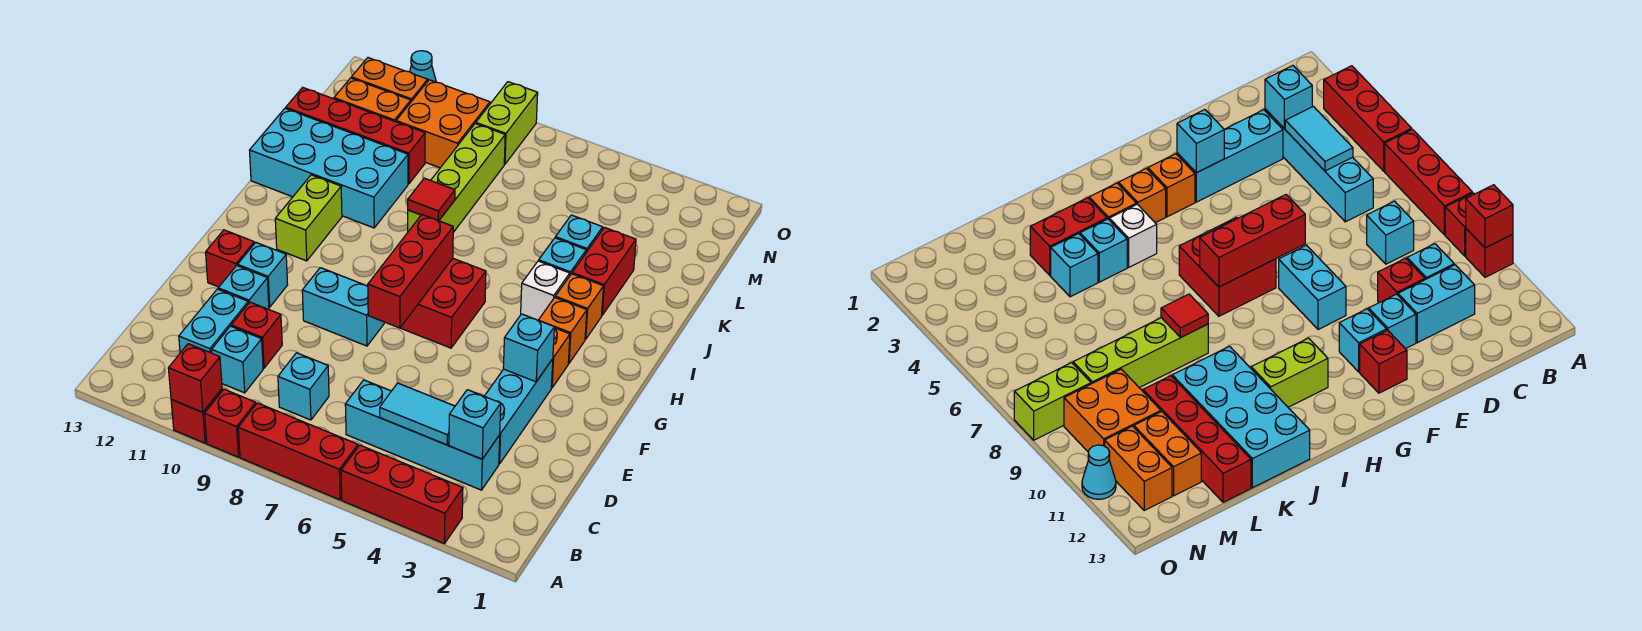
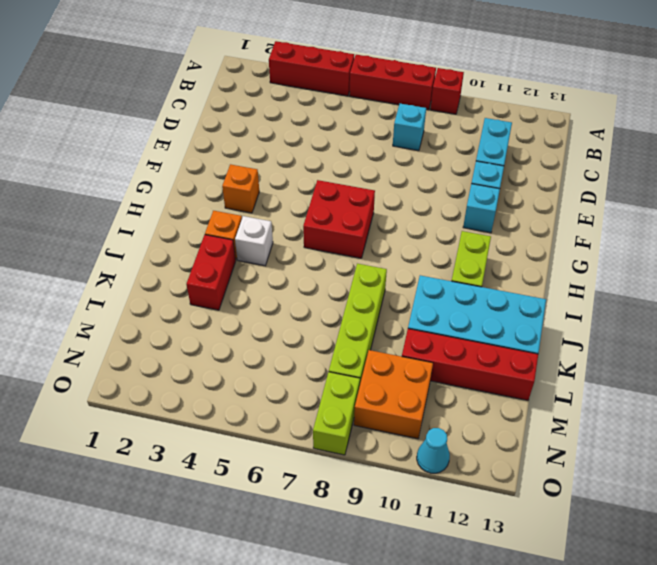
none -> red 1x1 brick [171,389,222,443]
none -> cyan 1x4 brick [345,380,500,490]
none -> cyan 1x1 brick [212,326,263,393]
none -> cyan 1x3 brick [485,359,553,464]

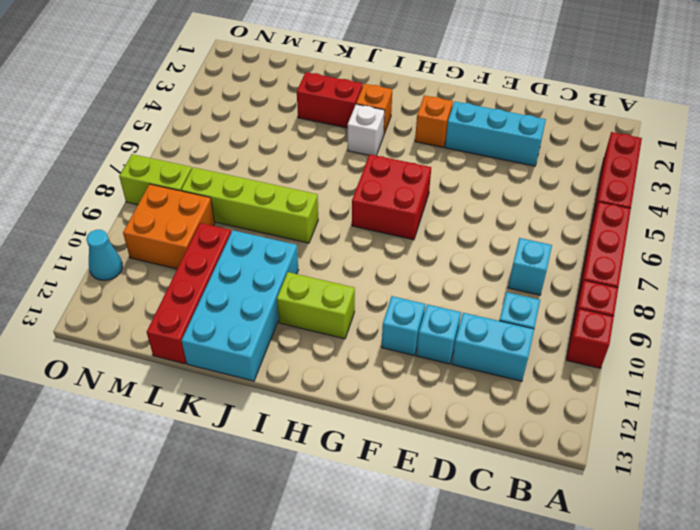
none -> cyan 1x4 brick [345,380,500,490]
none -> red 1x1 brick [231,302,282,368]
none -> cyan 1x2 brick [302,268,384,346]
none -> red 1x1 brick [206,230,254,287]

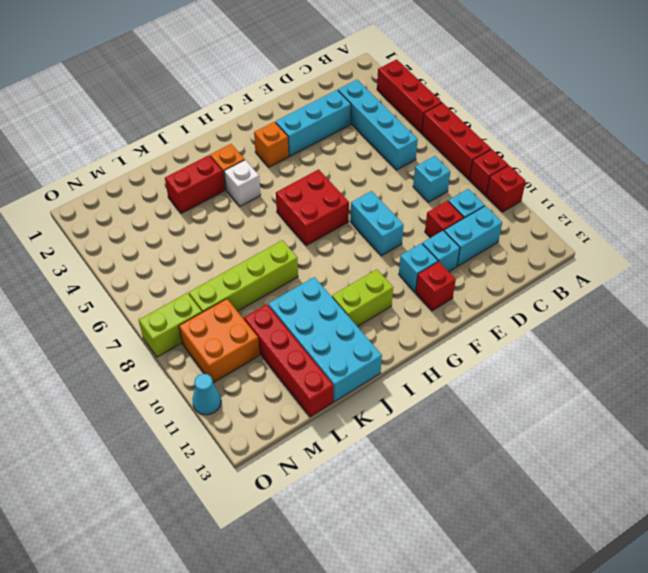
none -> orange 1x1 brick [539,298,587,363]
none -> cyan 1x1 brick [539,238,586,275]
none -> cyan 1x1 brick [555,215,603,252]
none -> orange 1x2 brick [334,78,411,122]

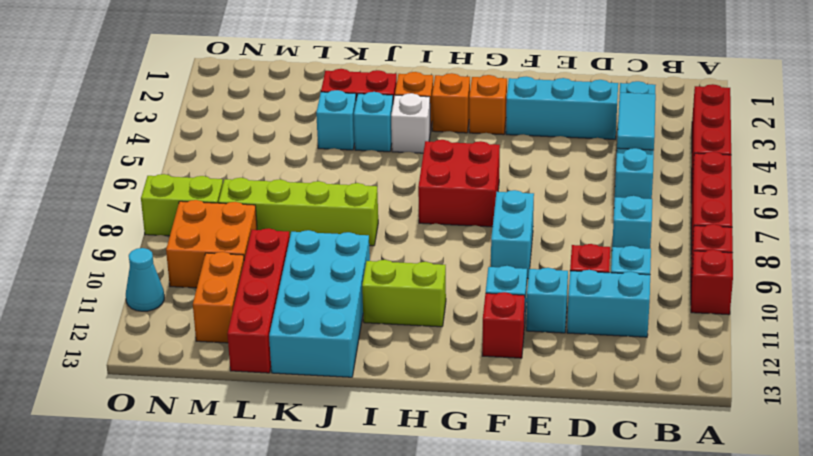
none -> orange 1x2 brick [351,58,428,102]
none -> red 1x1 brick [168,344,222,412]
none -> cyan 1x1 brick [449,390,501,459]
none -> cyan 1x1 brick [503,314,554,382]

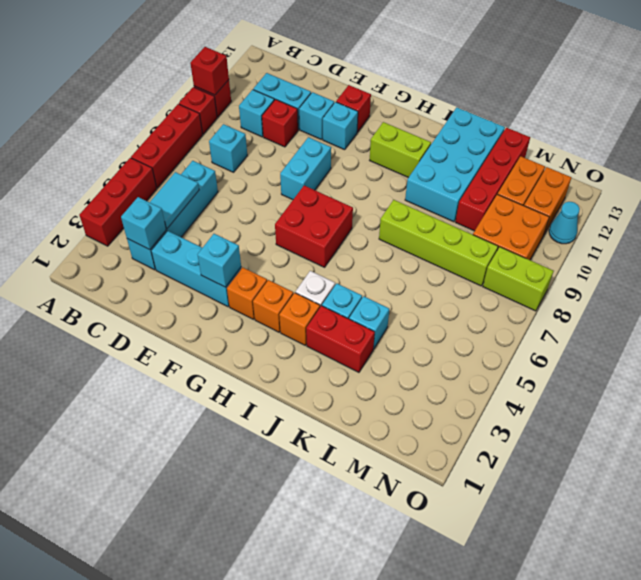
none -> red 1x3 brick [368,215,453,328]
none -> red 1x1 tile [408,178,455,221]

